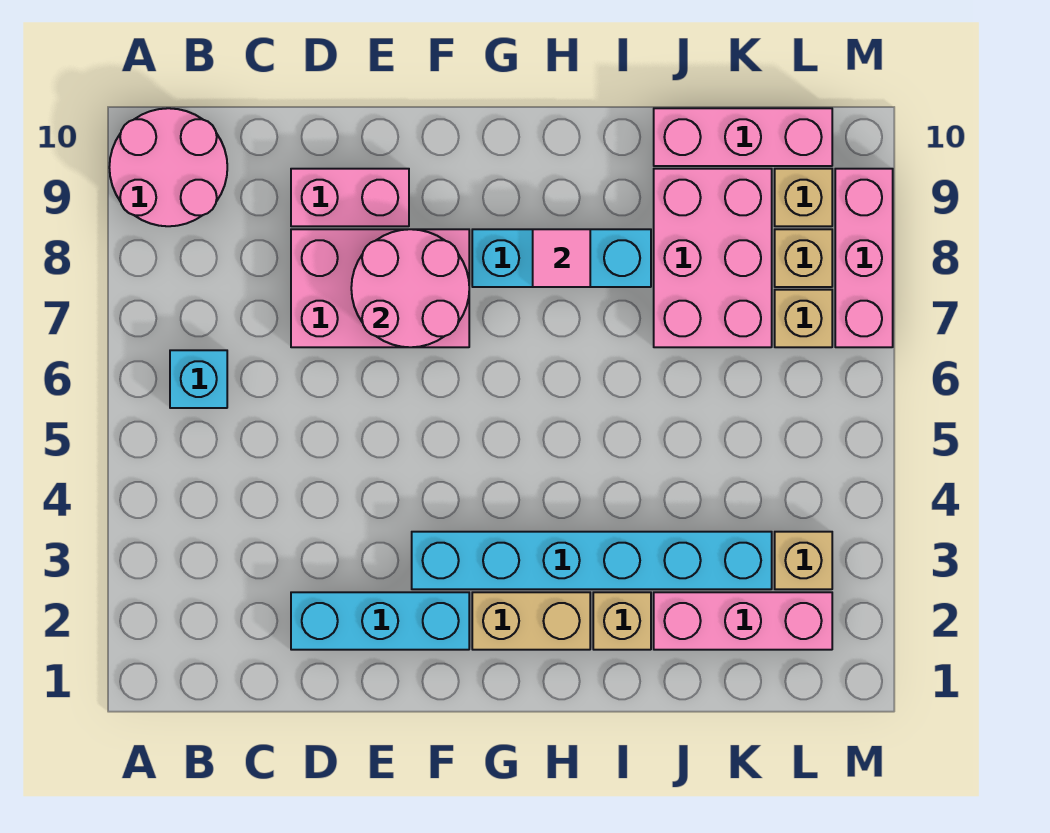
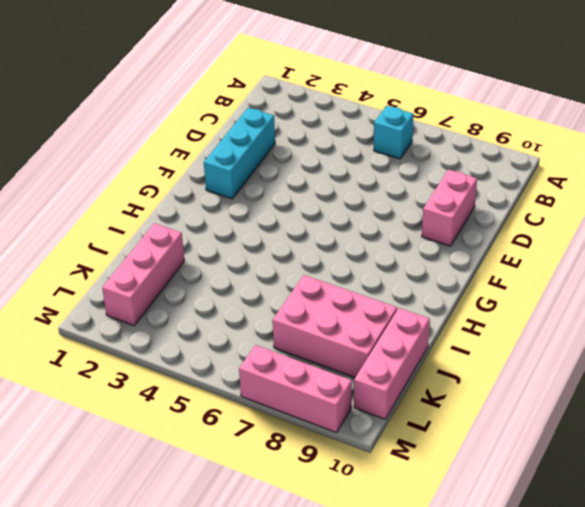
none -> pink 2x2 round brick [109,108,227,226]
none -> pink 2x3 brick [291,229,469,347]
none -> cyan 1x6 brick [412,532,772,589]

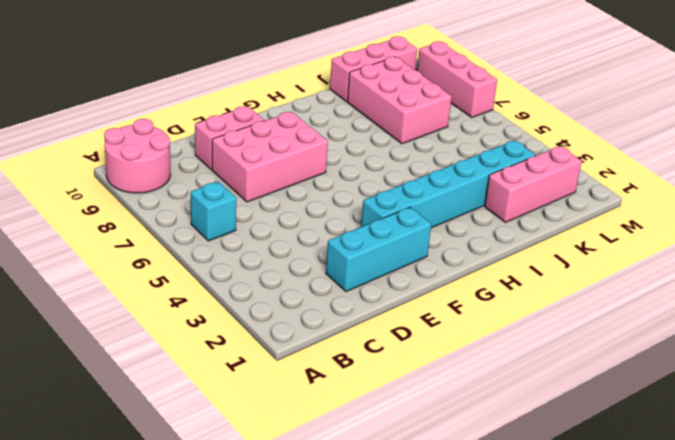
none -> tan 1x2 brick [472,592,590,650]
none -> cyan 1x3 brick [472,229,651,287]
none -> tan 1x1 brick [593,592,651,650]

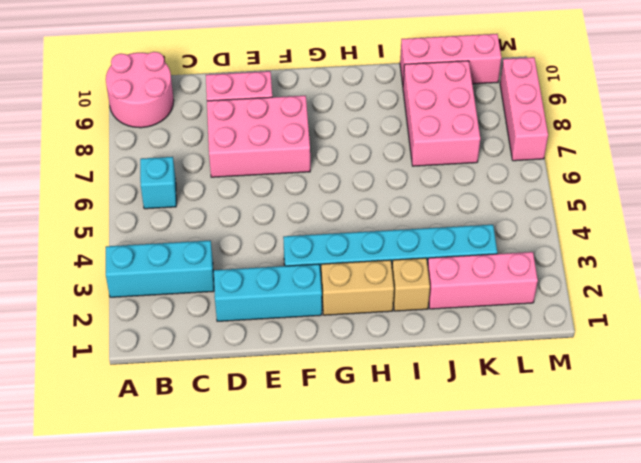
cyan 1x3 brick [106,241,214,297] -> cyan 1x3 brick moved to [472,229,651,287]
none -> tan 1x1 brick [775,532,832,589]
none -> tan 1x1 brick [775,290,832,347]
none -> tan 1x1 brick [775,229,832,287]

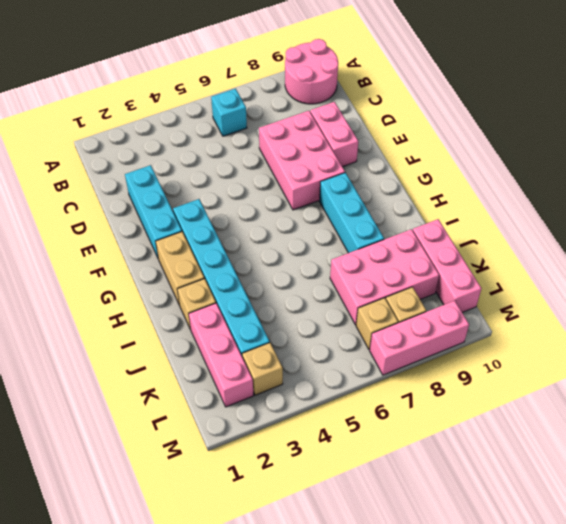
none -> tan 1x1 brick [775,169,832,226]
none -> pink 2x2 round brick [351,229,469,347]
none -> pink 1x1 tile [533,229,590,287]

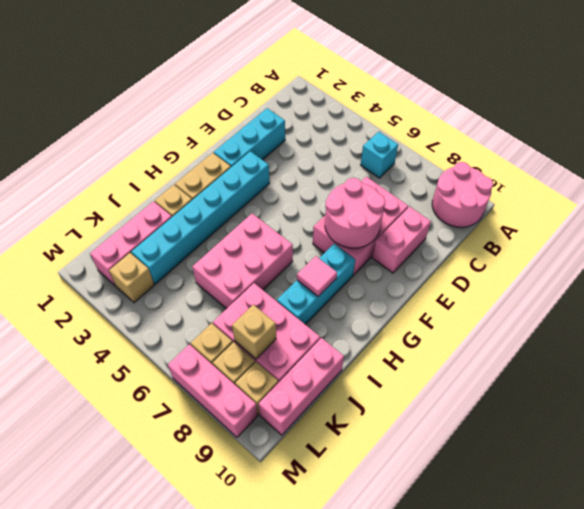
pink 2x3 brick [192,214,293,309] -> none
tan 1x1 brick [232,305,276,359] -> none

